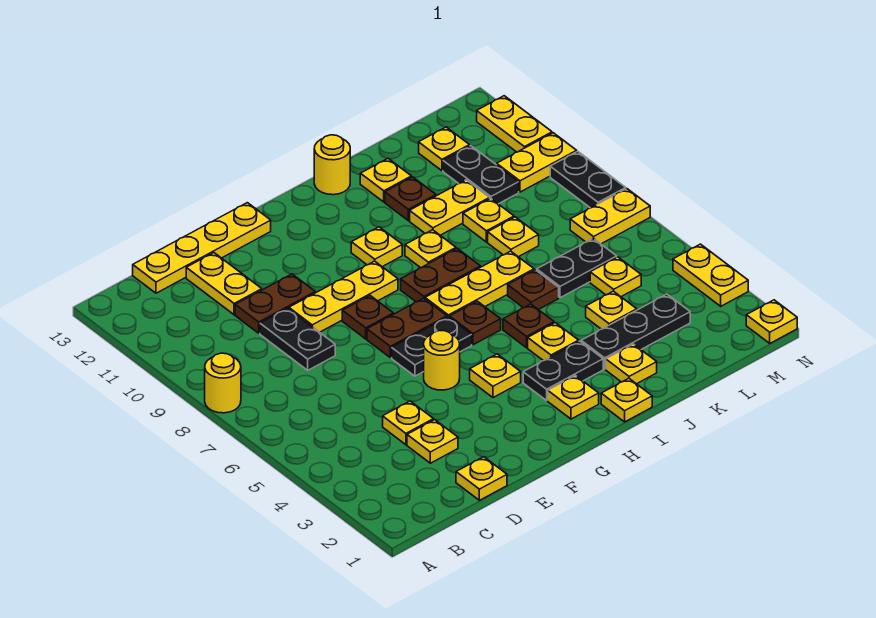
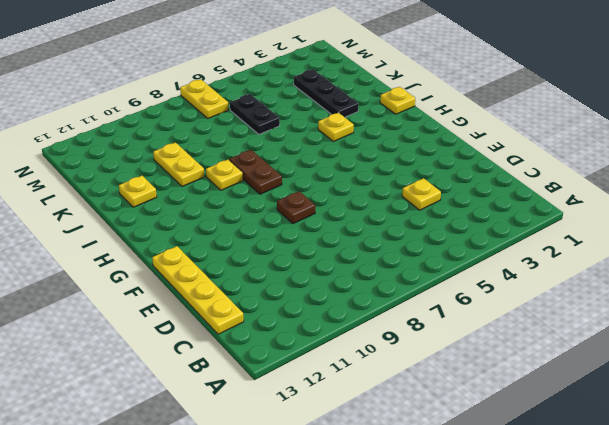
none -> yellow 1x1 round brick [205,353,241,413]
none -> yellow 1x1 plate [456,457,507,500]
none -> yellow 1x1 plate [407,420,458,463]
none -> black 1x2 plate [260,308,335,370]

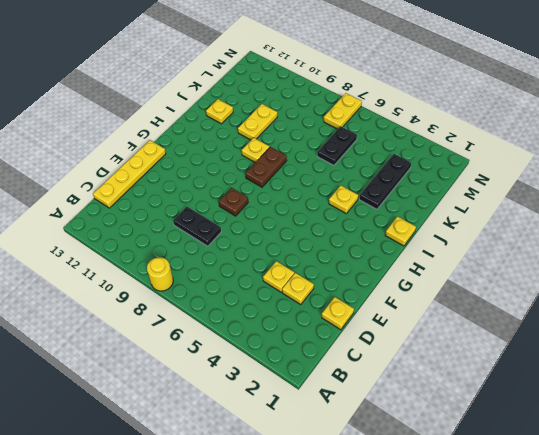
none -> brown 1x2 plate [235,274,315,333]
none -> yellow 1x2 plate [186,253,262,315]
none -> yellow 1x3 plate [289,261,398,332]
none -> yellow 1x1 round brick [424,331,460,390]

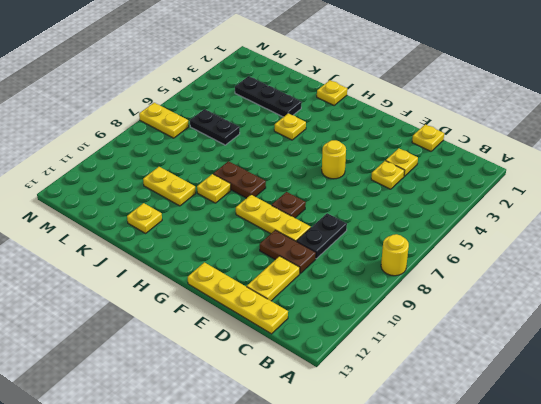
none -> black 1x2 plate [392,317,472,376]
none -> brown 1x2 plate [367,298,447,358]
none -> yellow 1x1 plate [470,354,521,398]
none -> yellow 1x1 plate [548,375,599,419]

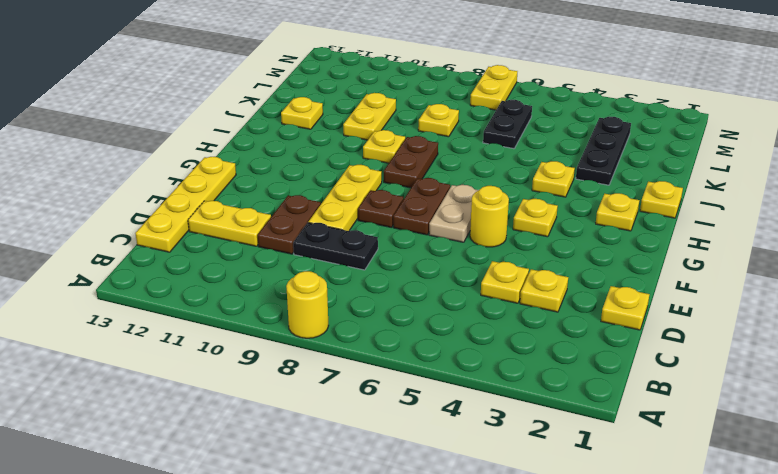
tan 1x2 plate [429,185,479,242] -> black 1x2 plate [392,317,472,376]
none -> black 1x2 plate [523,341,603,400]
none -> brown 1x1 plate [450,301,501,345]
none -> yellow 1x3 plate [425,251,534,318]
none -> yellow 1x1 plate [351,227,402,267]

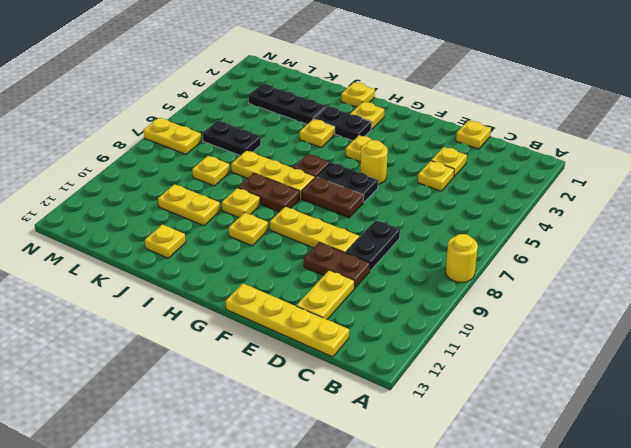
none -> brown 1x1 plate [342,296,393,339]
none -> brown 1x1 plate [503,304,554,348]
none -> yellow 1x1 round brick [314,135,350,195]
none -> yellow 1x1 plate [606,344,657,384]

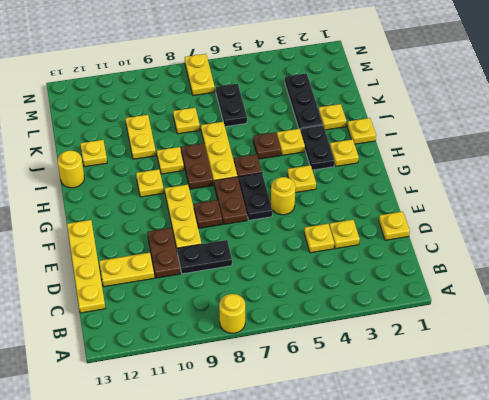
none -> brown 1x1 plate [508,270,559,310]
none -> brown 1x1 plate [385,177,436,221]
none -> yellow 1x1 plate [586,291,637,329]
none -> yellow 1x1 plate [463,198,514,242]

